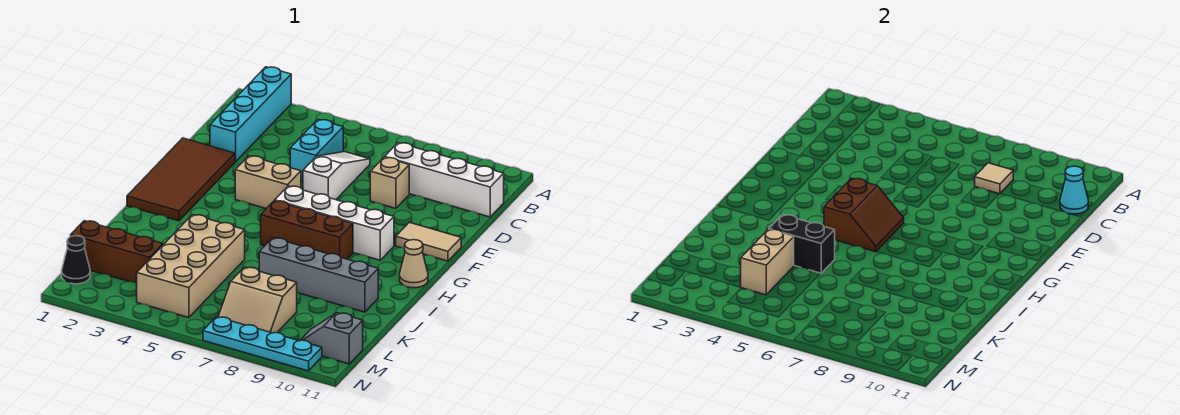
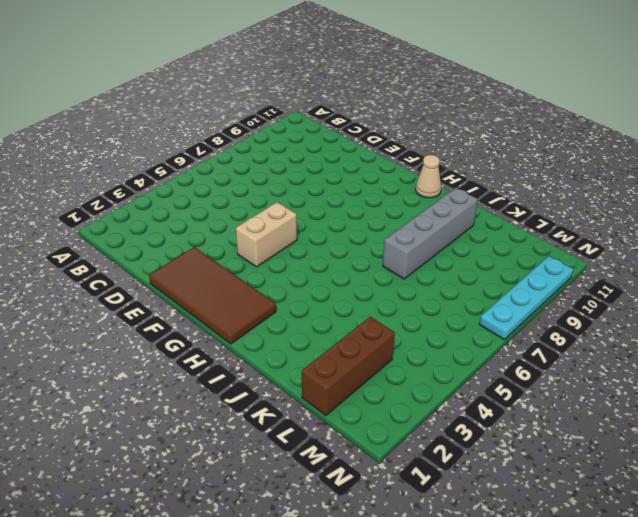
none -> cyan 1x4 brick [210,67,291,162]
none -> cyan 1x2 brick [290,120,343,181]
none -> white 1x3 slope [303,152,370,200]

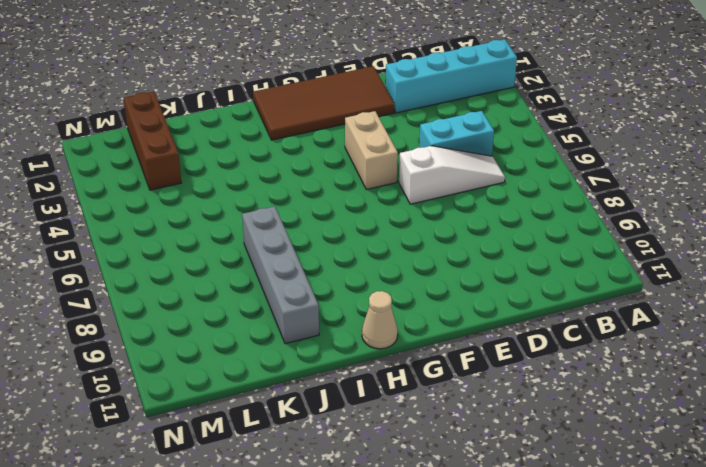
none -> white 1x4 brick [385,143,504,217]
none -> tan 1x1 brick [370,157,409,209]
none -> tan 1x2 tile [396,222,461,261]

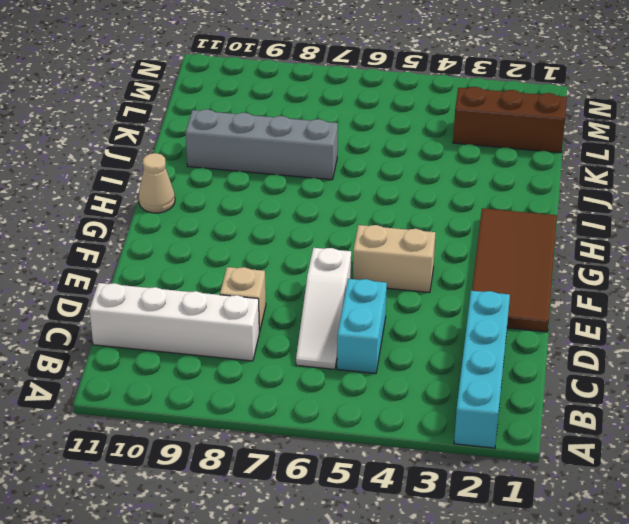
none -> tan 1x2 tile [396,222,461,261]
none -> white 1x4 brick [275,186,394,260]
none -> brown 1x3 brick [261,201,353,259]

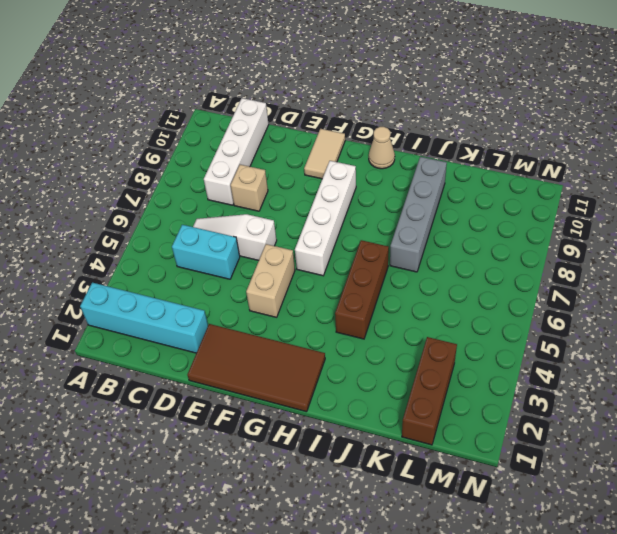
brown 1x3 brick [335,240,389,339] -> brown 1x3 brick moved to [261,201,353,259]
none -> tan 2x4 brick [137,215,245,318]
none -> tan 2x2 slope [218,267,297,333]
none -> black 1x1 cone [62,236,90,284]

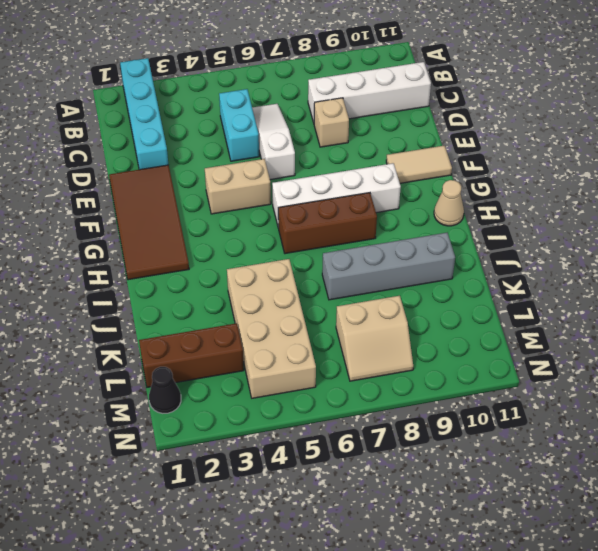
none -> grey 1x2 slope [300,313,363,364]
none -> cyan 1x4 plate [203,317,322,371]
none -> tan 1x1 tile [975,163,1013,194]

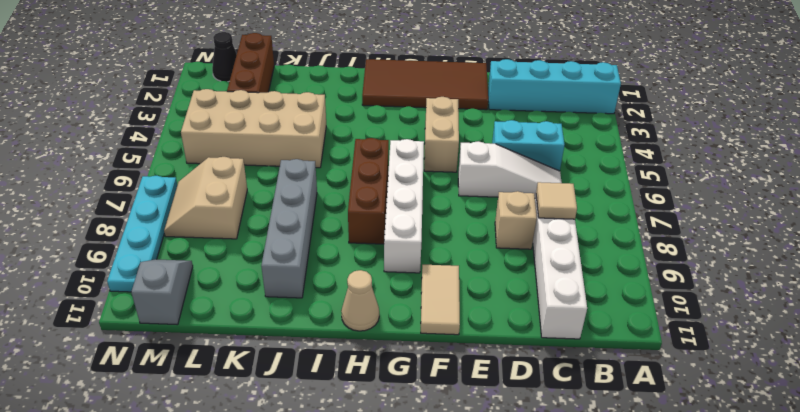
none -> cyan 1x1 cone [1060,166,1088,214]
none -> brown 2x2 slope [824,178,904,252]
none -> black 1x2 brick [769,215,835,273]

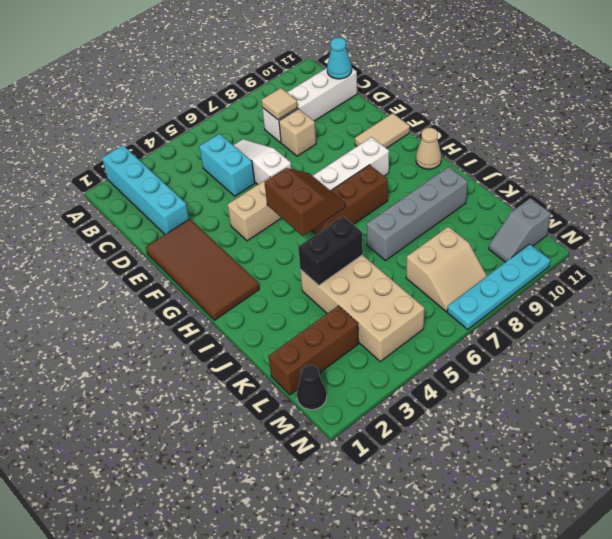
none -> tan 1x2 brick [741,229,794,295]

